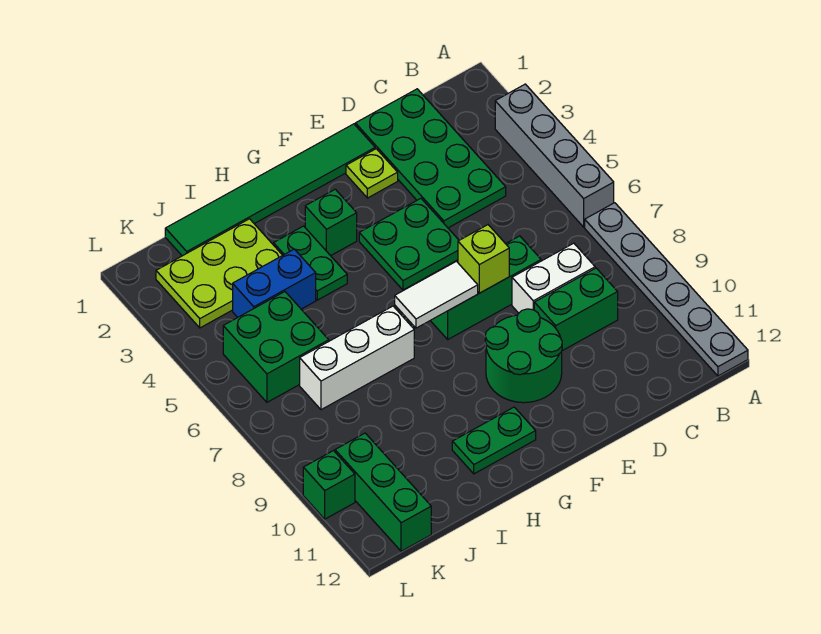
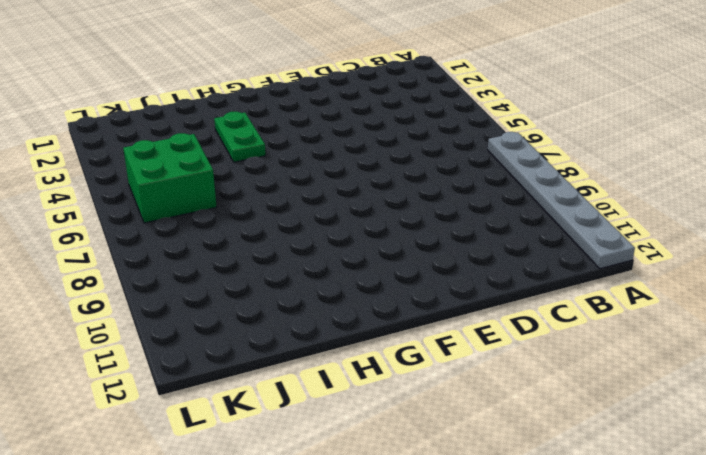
none -> grey 1x4 brick [495,84,614,227]
none -> green 2x4 plate [355,89,506,228]
none -> white 1x2 brick [512,243,595,313]

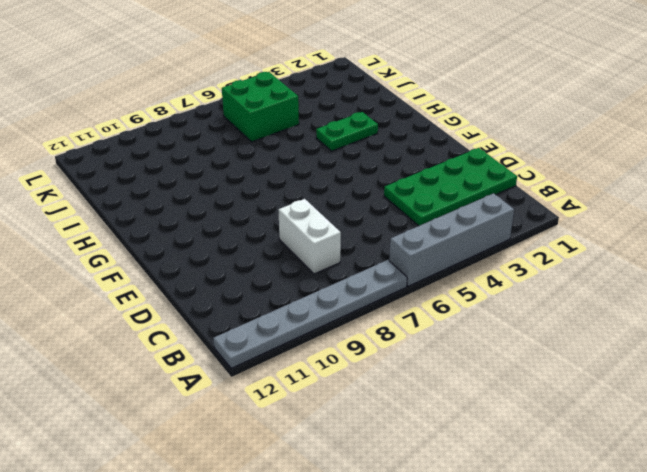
none -> green 1x2 brick [534,268,618,351]
none -> green 1x3 brick [431,236,541,339]
none -> green 1x6 tile [165,124,375,256]

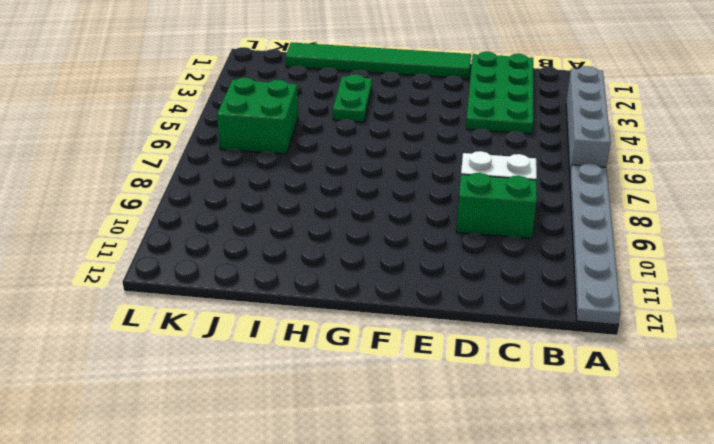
none -> green 1x3 brick [431,236,541,339]
none -> lime 1x1 plate [346,149,398,198]
none -> green 2x2 plate [359,198,459,290]

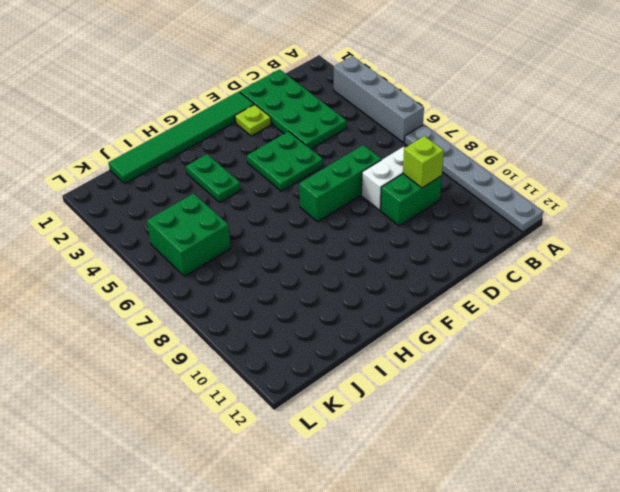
lime 1x1 brick [403,136,444,188] -> lime 1x1 brick moved to [458,225,509,293]
none -> green 2x2 round brick [485,309,562,403]
none -> green 1x1 brick [305,189,357,256]
none -> green 1x2 plate [452,407,536,474]

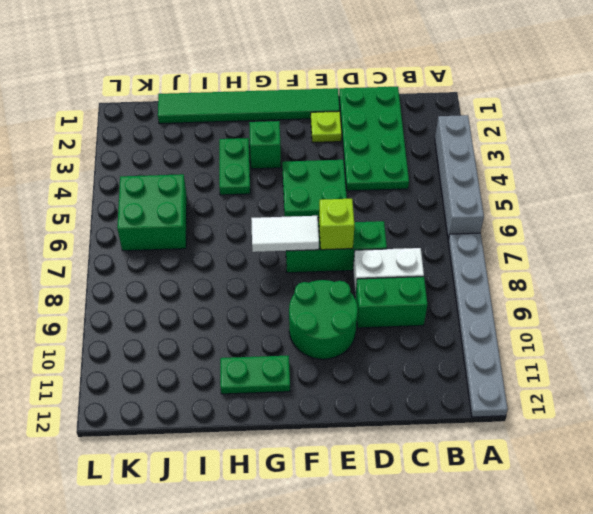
none -> white 1x3 brick [300,306,414,410]
none -> lime 2x3 plate [156,219,283,328]
none -> blue 1x2 brick [233,249,316,317]

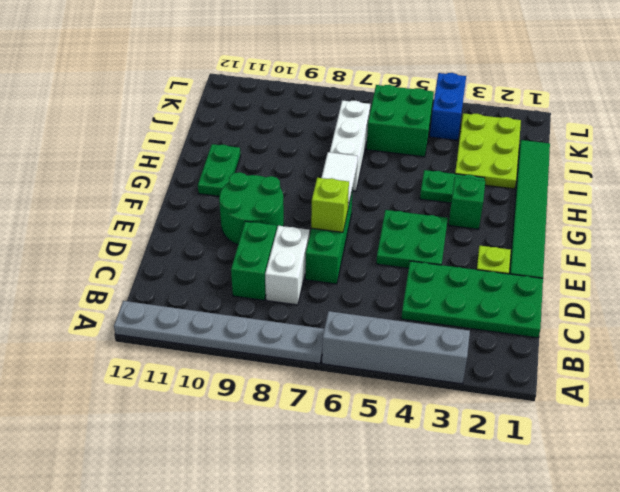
blue 1x2 brick [430,73,466,140] -> blue 1x2 brick moved to [233,249,316,317]
none -> green 1x3 brick [335,433,431,551]
none -> green 1x1 brick [303,451,355,519]

